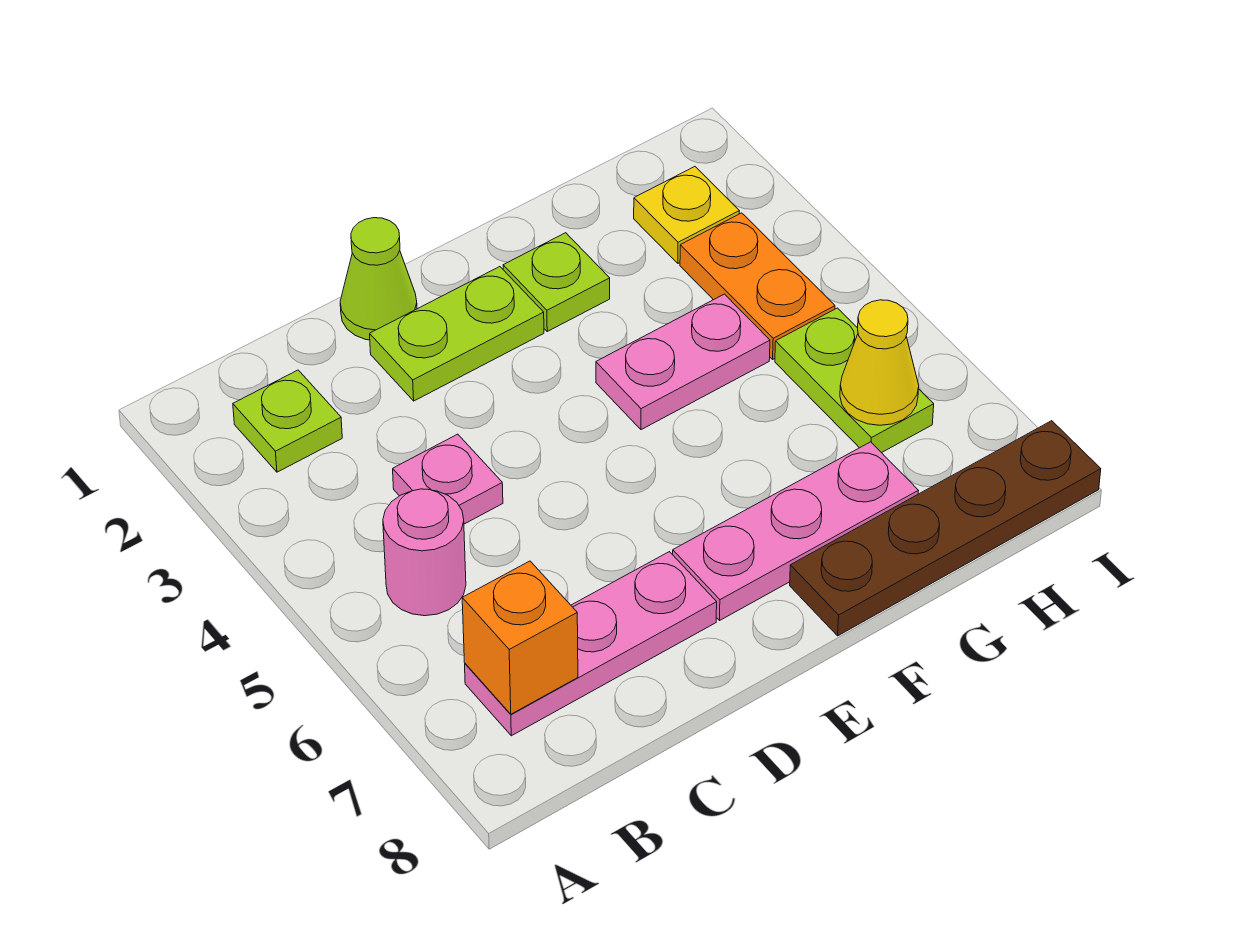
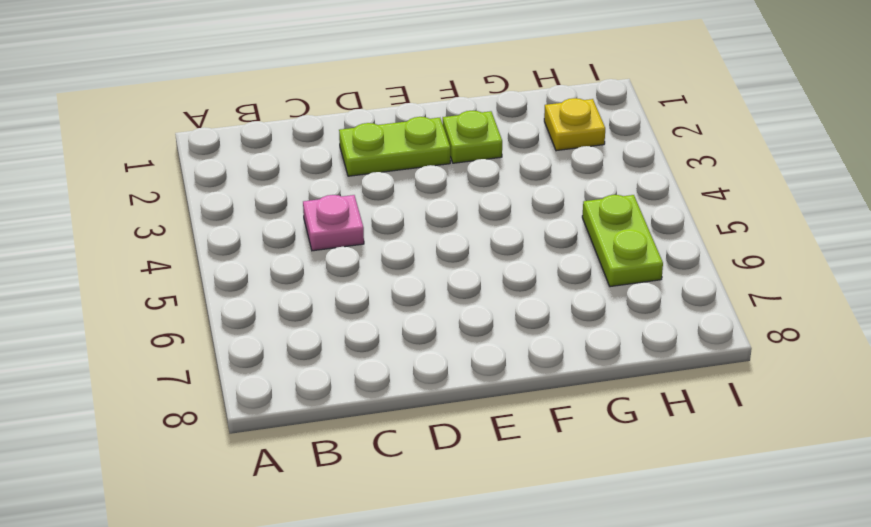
none -> lime 1x1 plate [233,370,342,472]
none -> pink 1x1 round brick [383,489,466,616]
none -> pink 1x3 plate [465,552,717,736]

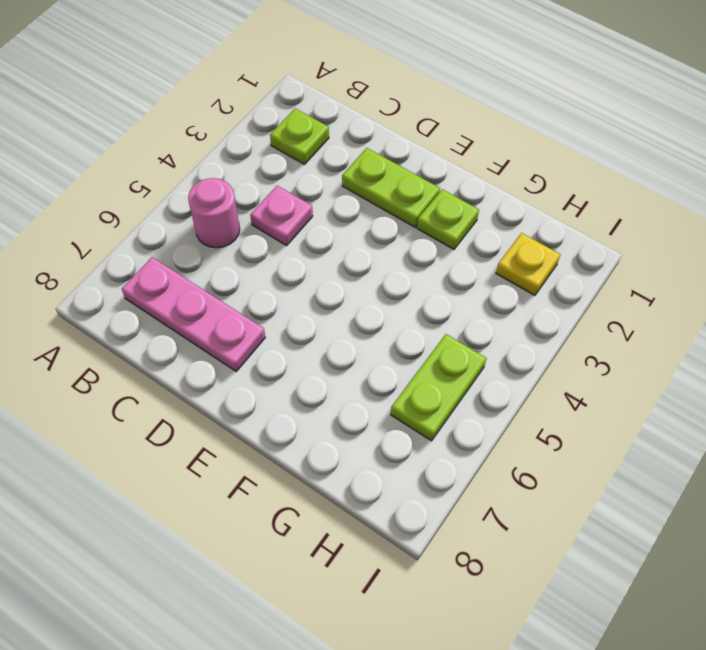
none -> lime 1x1 cone [340,218,417,340]
none -> pink 1x3 plate [673,442,919,620]
none -> pink 1x2 plate [596,294,770,430]

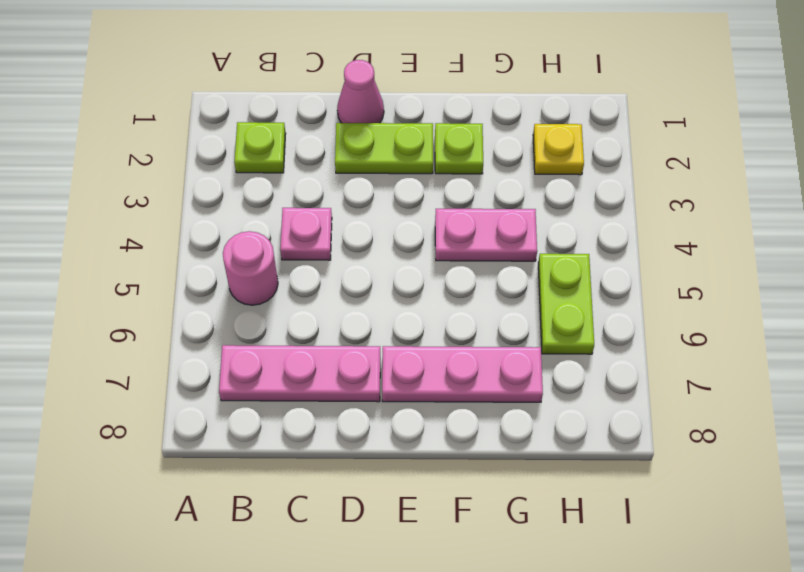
pink 1x1 cone [337,60,384,123] -> lime 1x1 cone [340,218,417,340]
none -> brown 1x4 plate [790,421,1101,636]
none -> orange 1x2 plate [680,213,835,359]
none -> orange 1x1 brick [462,561,578,714]

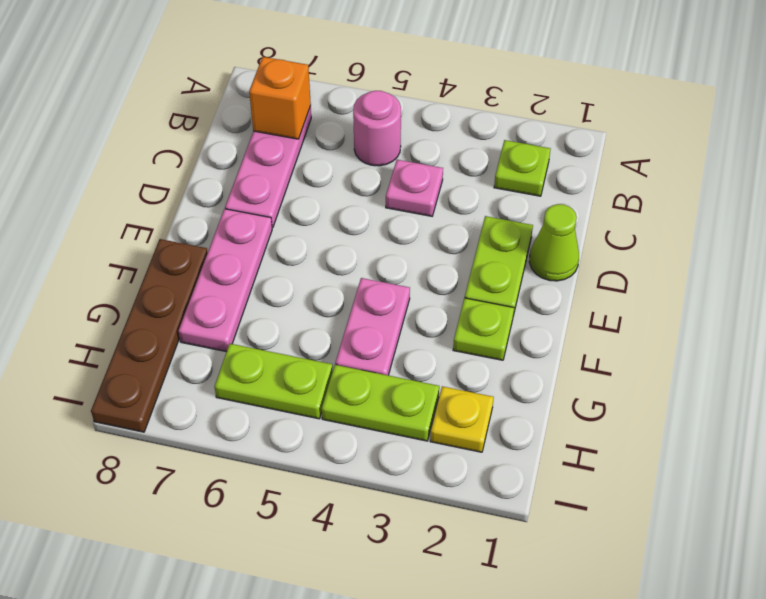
lime 1x2 plate [322,365,439,441] -> orange 1x2 plate [680,213,835,359]
none -> yellow 1x1 cone [840,300,919,425]

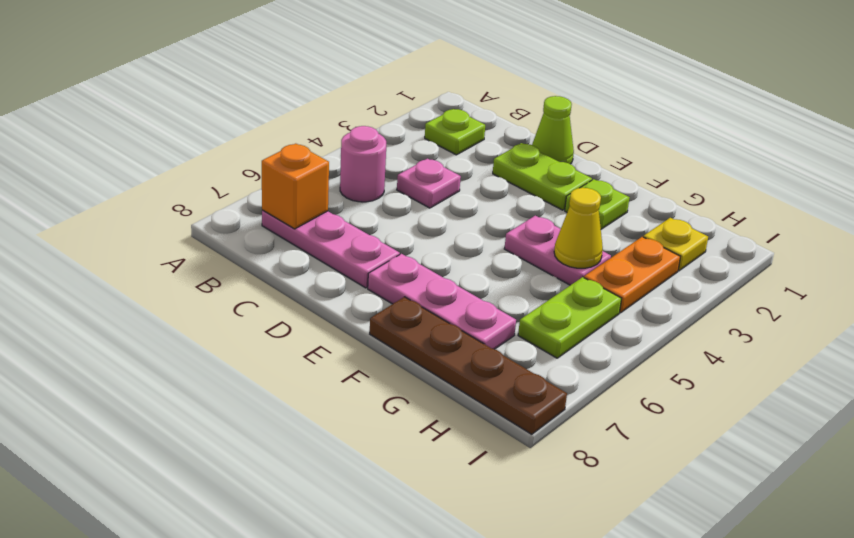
yellow 1x1 cone [554,188,603,268] -> yellow 1x1 cone moved to [840,300,919,425]

